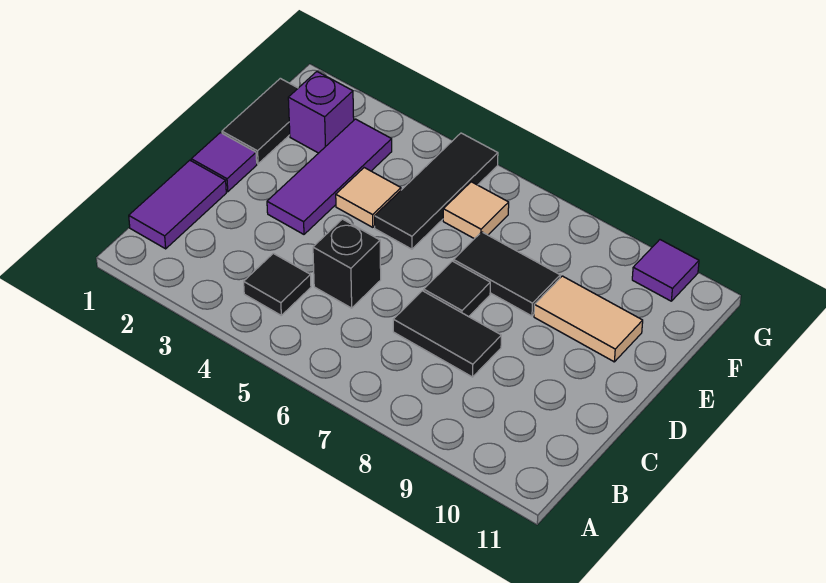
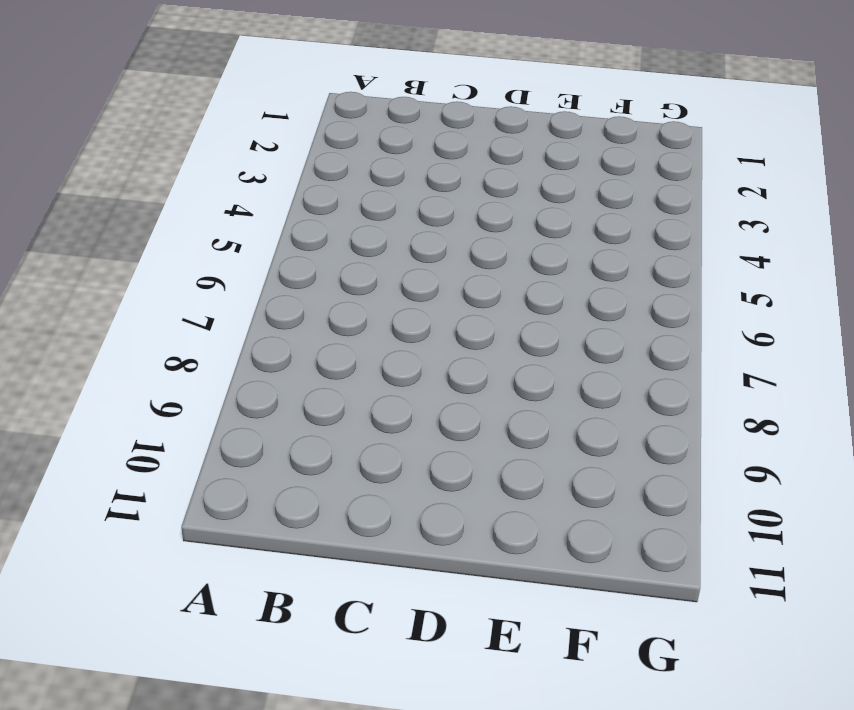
none -> purple 1x2 tile [129,160,226,249]
none -> black 1x1 tile [244,253,311,315]
none -> black 1x1 brick [313,219,381,308]

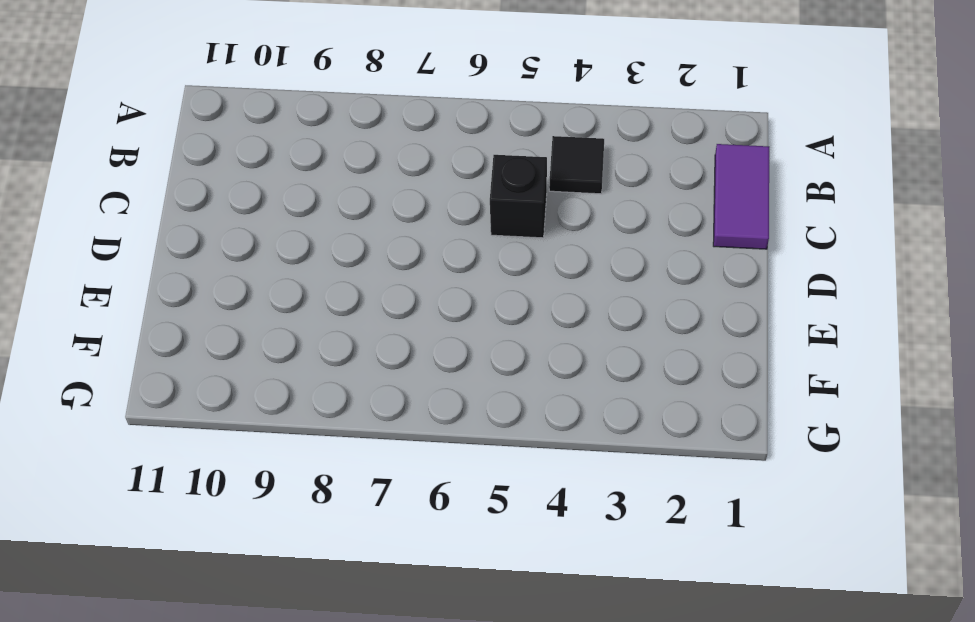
none -> black 1x2 tile [393,291,501,377]
none -> purple 1x1 tile [191,133,257,192]
none -> purple 1x3 tile [267,119,392,234]

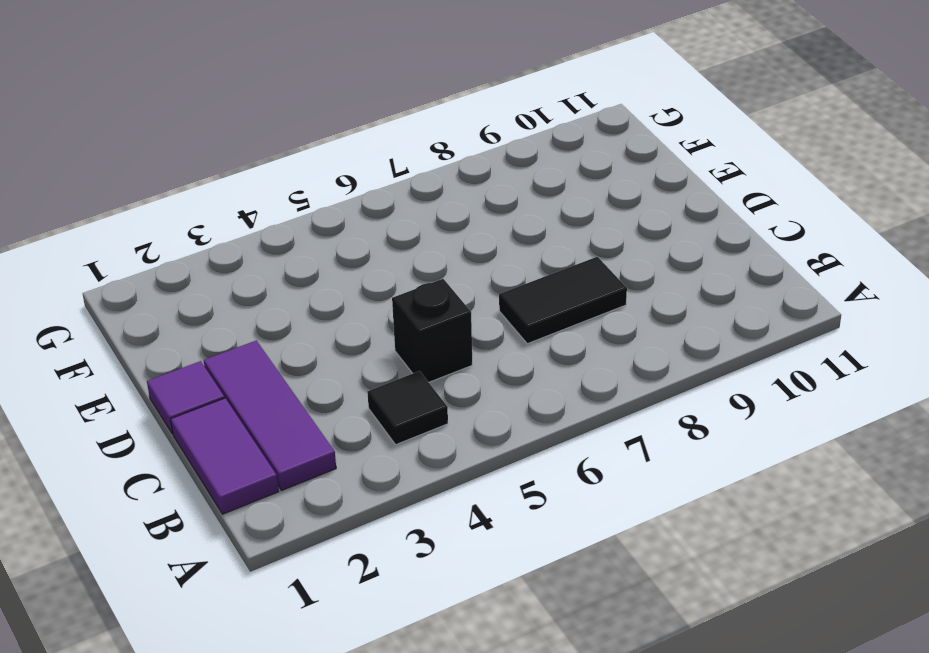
purple 1x3 tile [204,341,336,491] -> purple 1x3 tile moved to [267,119,392,234]
none -> black 1x1 tile [424,261,490,317]
none -> black 1x2 tile [222,78,298,164]
none -> tan 1x1 tile [336,168,401,227]

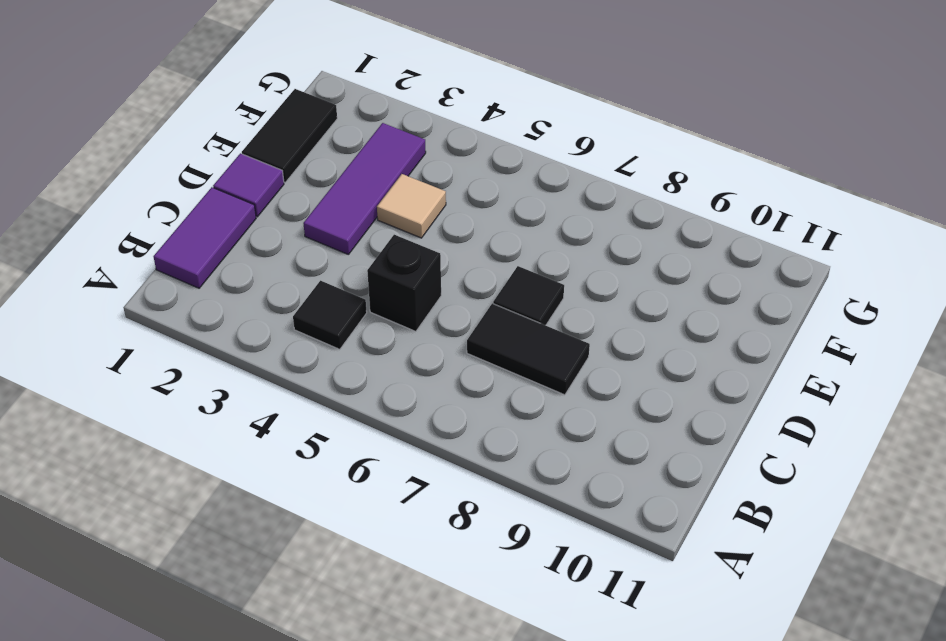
none -> black 1x3 tile [375,133,498,249]
none -> black 1x2 tile [454,232,560,316]
none -> tan 1x2 tile [534,276,643,362]

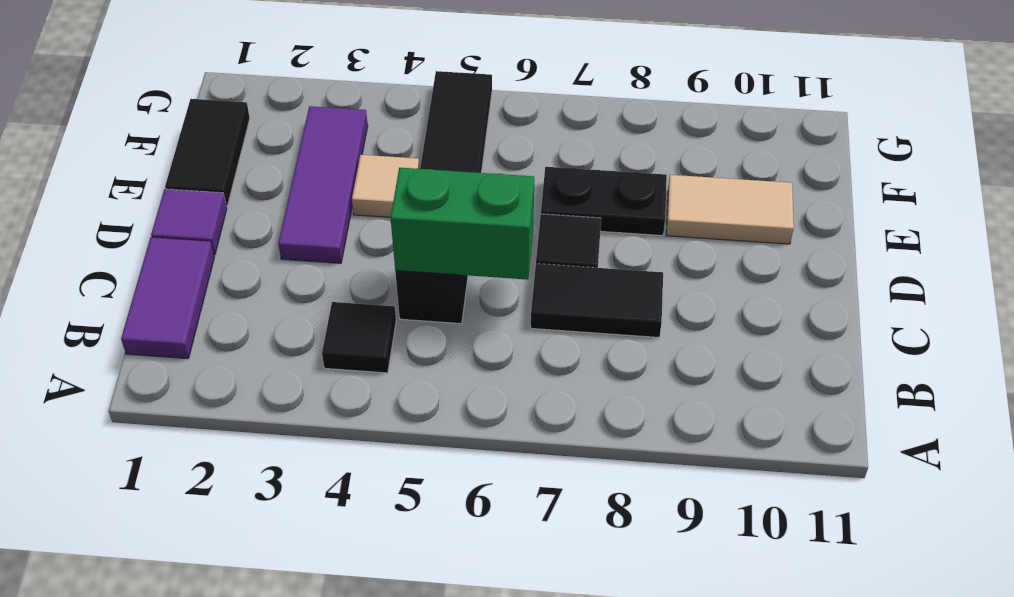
green 1x2 brick [391,168,534,280] -> none
black 1x2 plate [541,167,667,236] -> black 1x2 tile [454,232,560,316]
none -> purple 1x1 brick [288,72,354,153]
none -> tan 1x1 tile [443,182,509,239]
none -> purple 1x1 tile [632,240,699,301]

